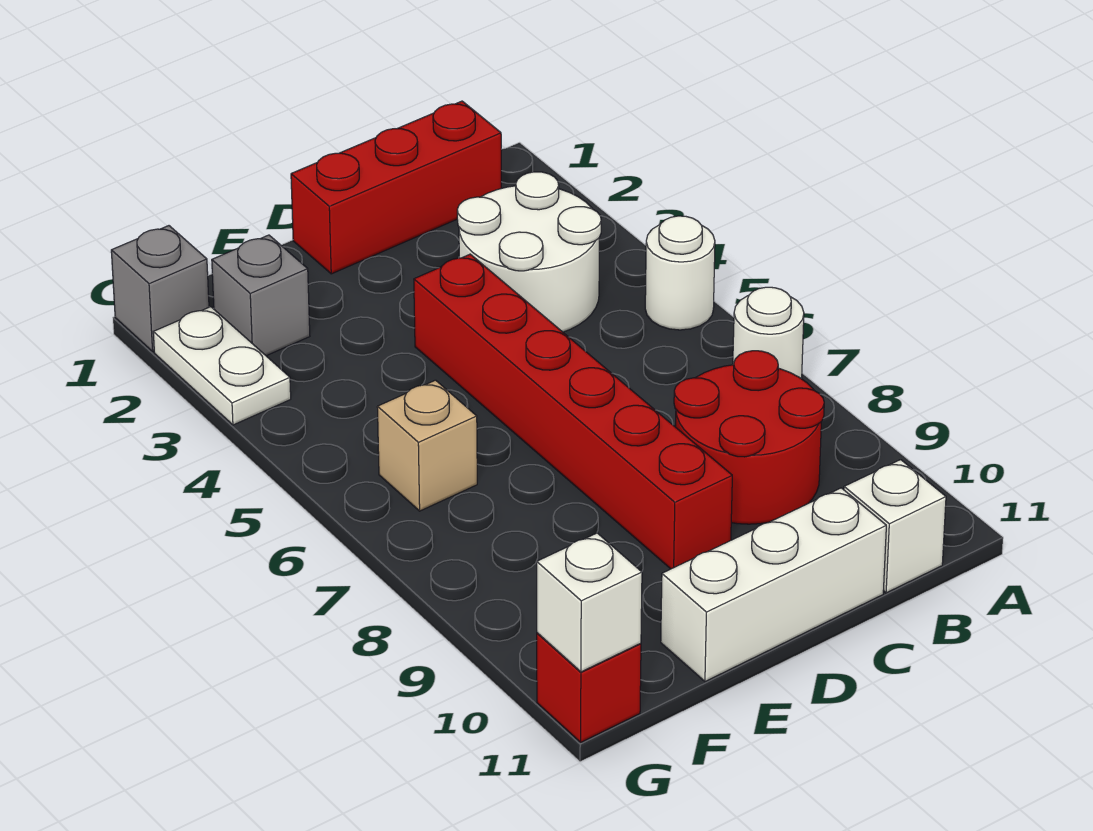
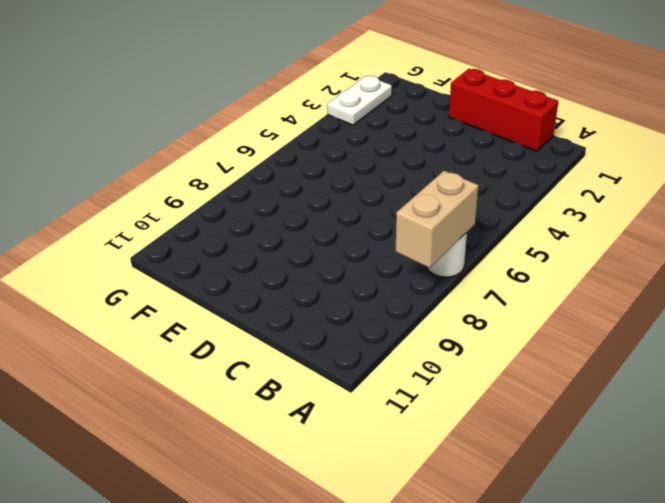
tan 1x2 brick [396,171,479,268] -> none
none -> white 1x1 round brick [645,216,715,330]
none -> white 2x2 round brick [457,172,601,332]
none -> red 2x2 round brick [674,351,824,524]

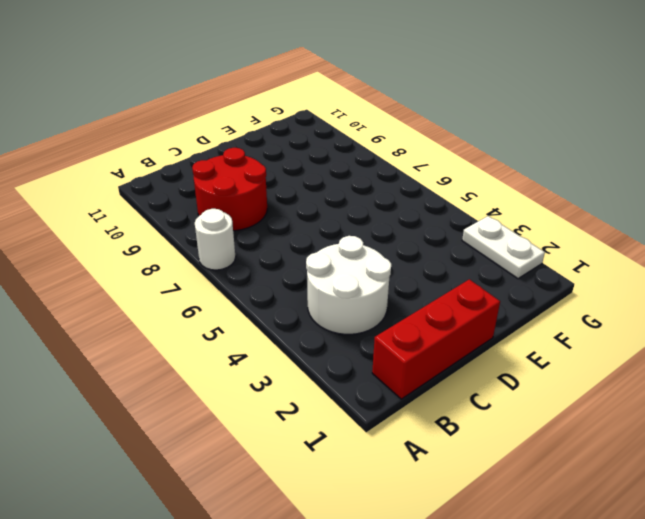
none -> white 1x1 round brick [645,216,715,330]
none -> white 1x1 brick [844,460,946,593]
none -> white 1x3 brick [661,488,886,681]

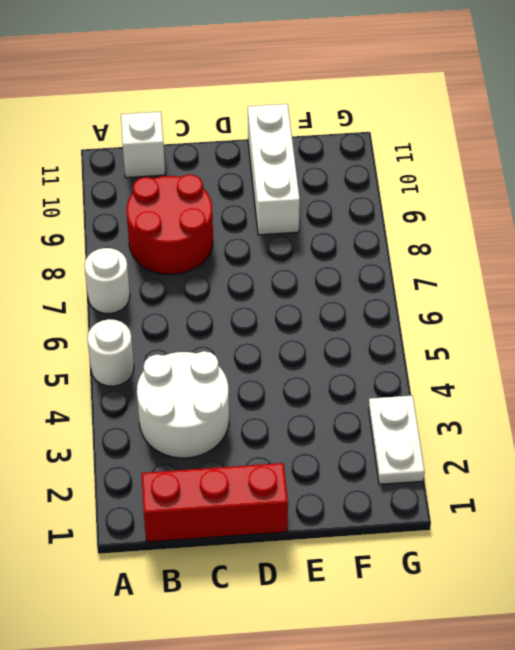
white 1x3 brick [248,104,300,235] -> white 1x3 brick turned to [661,488,886,681]
none -> red 1x6 brick [414,254,732,569]
none -> grey 1x1 brick [212,235,310,356]
none -> tan 1x1 brick [377,380,477,511]

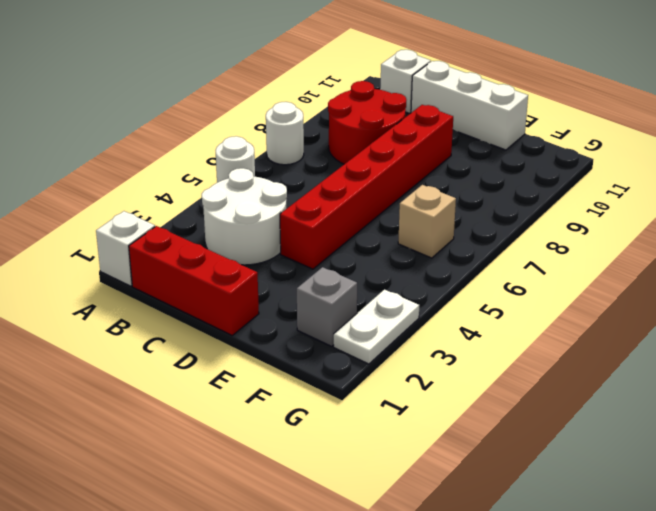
white 1x1 brick [96,211,155,286] -> white 1x1 brick moved to [537,533,642,672]
none -> grey 1x1 brick [111,226,209,351]
none -> red 1x1 brick [537,633,641,742]

